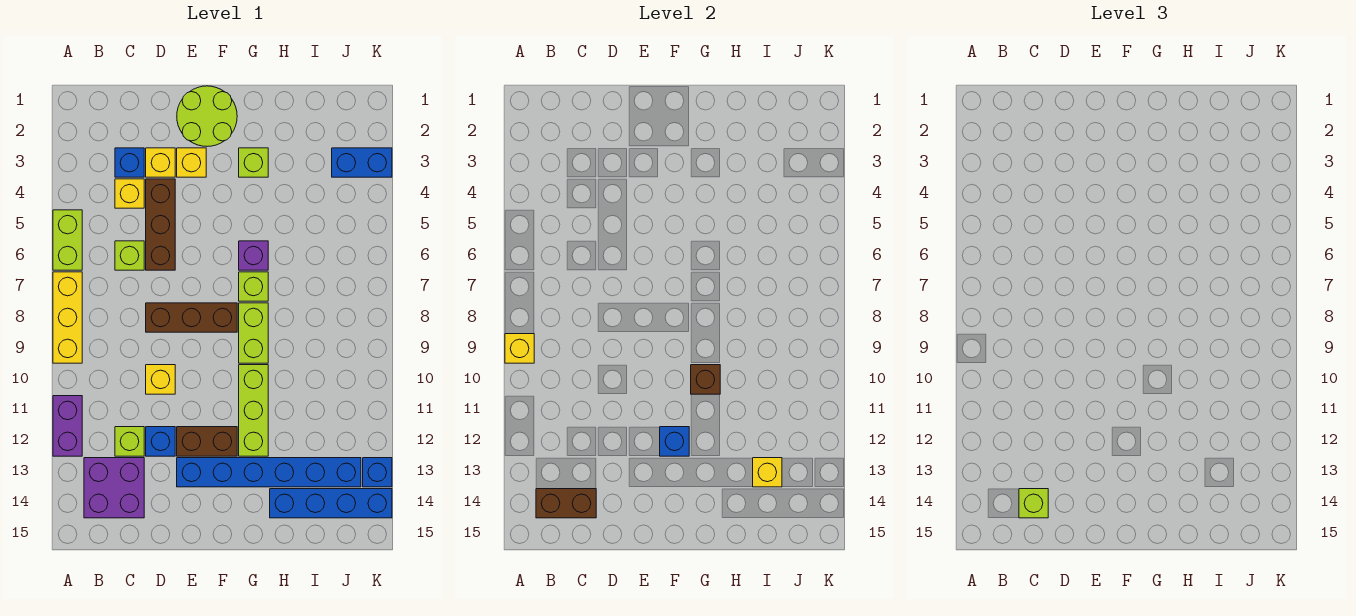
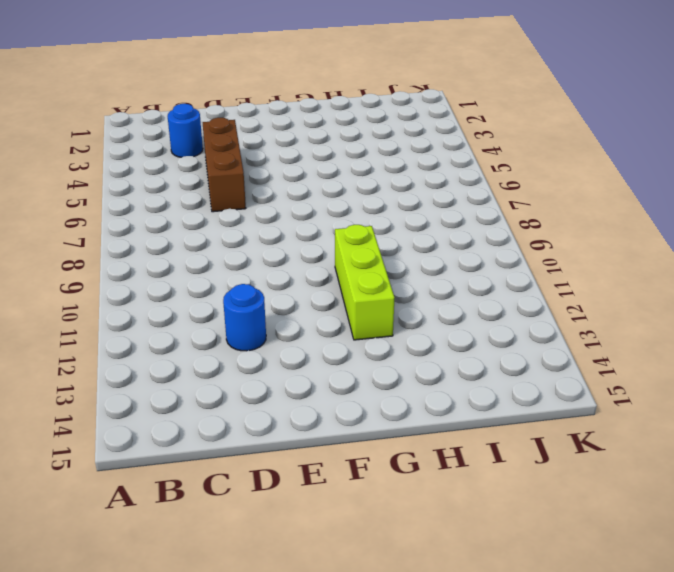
blue 1x1 round brick [168,104,203,157] -> blue 1x1 brick [115,148,144,177]
blue 1x1 round brick [223,284,266,351] -> blue 1x1 brick [146,427,175,456]
none -> lime 1x2 brick [53,210,82,270]
none -> yellow 1x3 brick [53,272,82,363]
none -> purple 1x2 brick [53,396,82,456]
none -> purple 2x2 brick [84,458,144,518]

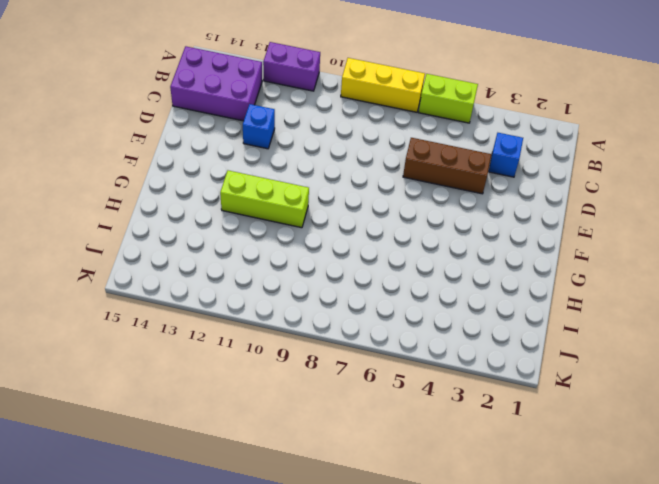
purple 2x3 brick [170,46,262,121] -> purple 2x2 brick [84,458,144,518]
none -> yellow 1x1 brick [115,179,144,208]
none -> lime 1x1 brick [115,241,144,270]
none -> lime 1x1 brick [115,427,144,456]
none -> yellow 1x1 brick [146,148,175,177]

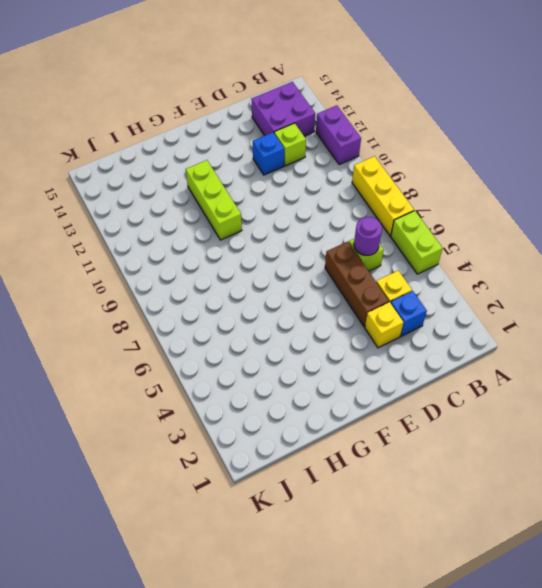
purple 1x1 round brick [354,217,382,255] -> none
none -> brown 1x3 brick [146,303,237,332]
none -> yellow 1x1 brick [146,365,175,394]
none -> lime 2x2 round brick [177,86,237,146]
none -> yellow 1x1 brick [177,148,206,177]

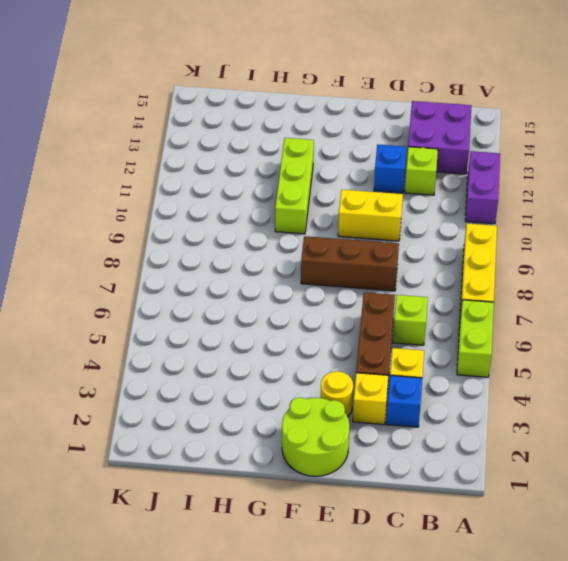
yellow 1x2 brick [338,190,403,241] -> yellow 1x1 brick [146,365,175,394]
yellow 1x1 round brick [321,371,353,417] -> yellow 1x1 brick [177,148,206,177]
none -> brown 1x2 brick [177,427,237,456]
none -> blue 1x6 brick [177,458,361,487]
none -> lime 1x1 brick [239,148,268,177]
none -> purple 1x1 brick [239,241,268,270]

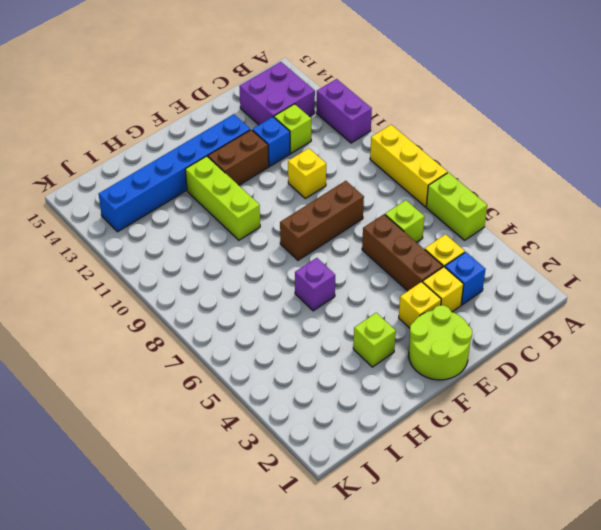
none -> lime 1x1 brick [239,272,268,301]
none -> lime 1x2 brick [239,303,268,363]
none -> blue 1x4 brick [270,489,392,518]
none -> blue 1x2 brick [332,148,392,177]

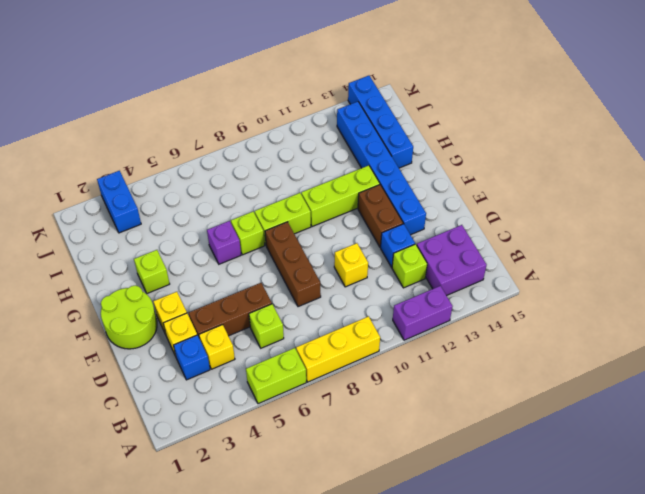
none -> blue 1x1 brick [363,458,392,487]
none -> yellow 1x1 brick [505,334,534,363]
none -> brown 1x2 brick [536,489,596,518]
none -> blue 1x1 brick [660,427,689,456]

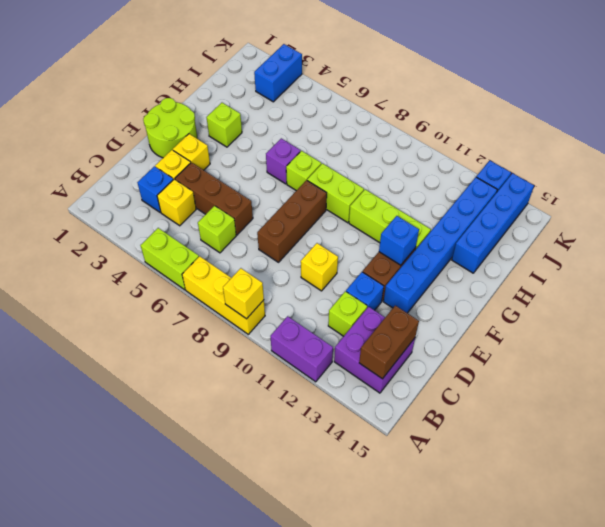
none -> brown 1x1 brick [691,365,720,394]
none -> yellow 1x1 brick [753,458,782,487]
none -> lime 1x1 brick [1019,489,1048,518]

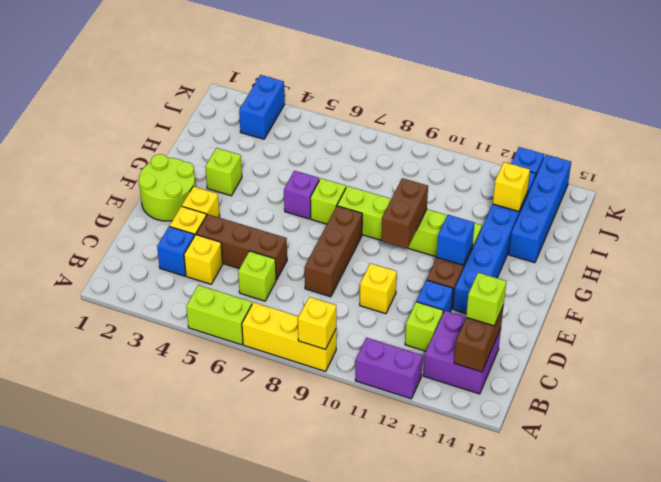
brown 1x2 brick [381,178,428,249] -> brown 1x1 brick [691,365,720,394]

